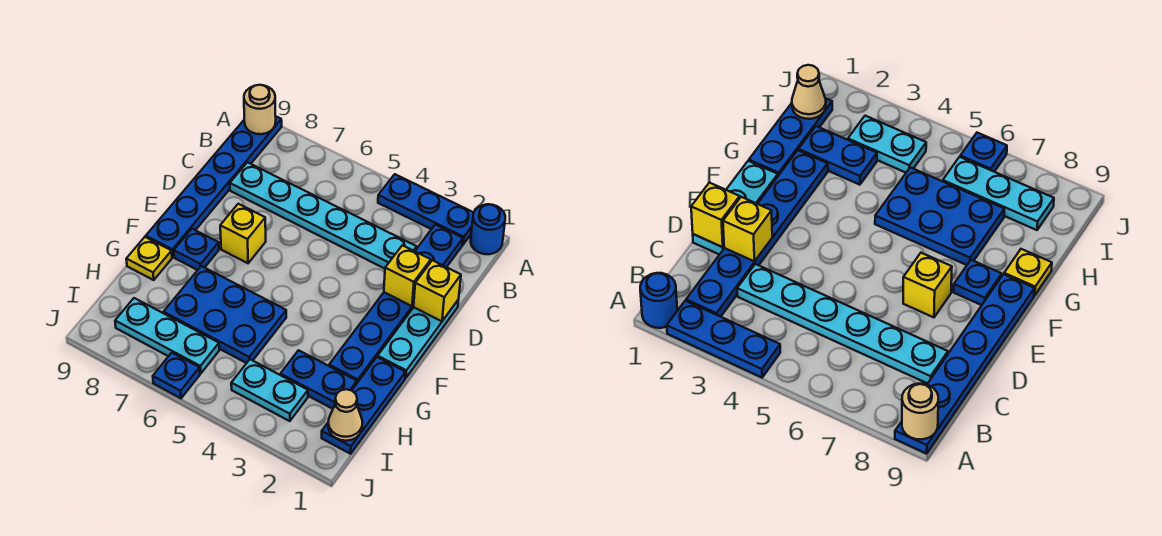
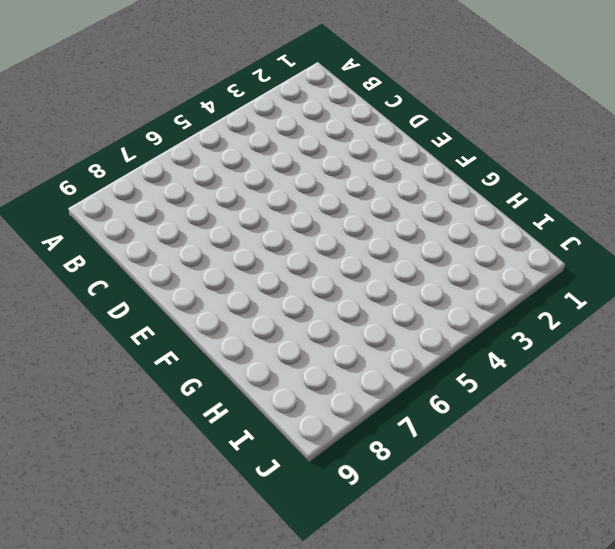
none -> blue 1x1 round brick [471,204,505,254]
none -> blue 1x3 plate [378,174,474,245]
none -> blue 1x6 plate [146,117,282,257]

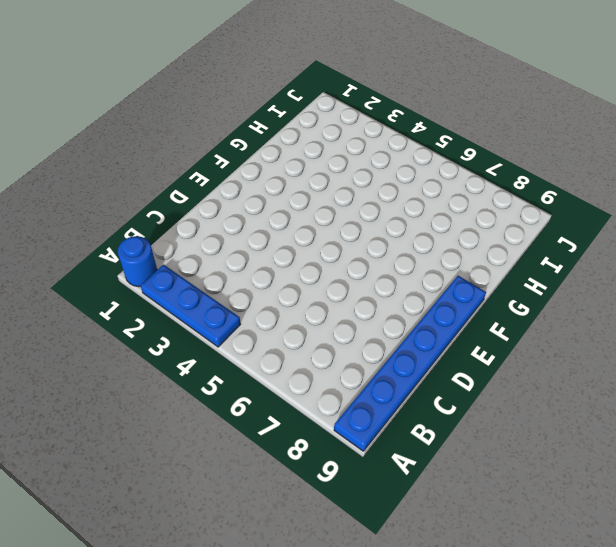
none -> blue 1x6 plate [329,224,463,383]
none -> cyan 1x6 plate [230,162,417,269]
none -> cyan 1x3 plate [378,299,459,378]

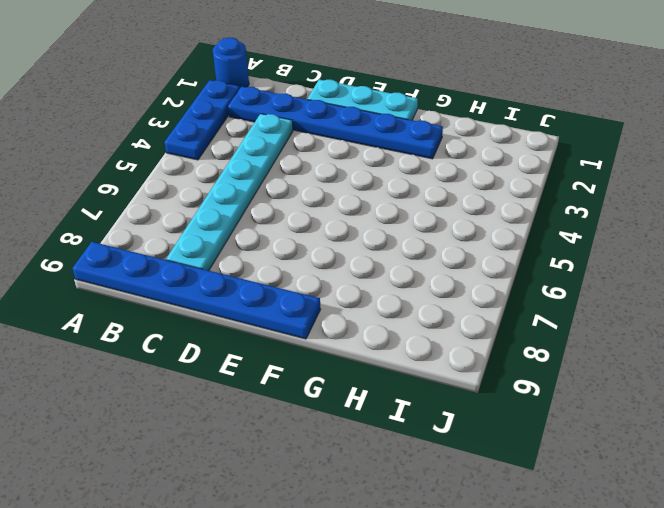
none -> yellow 1x1 brick [220,204,266,263]
none -> blue 1x1 plate [174,229,219,270]
none -> blue 1x3 plate [322,357,406,454]

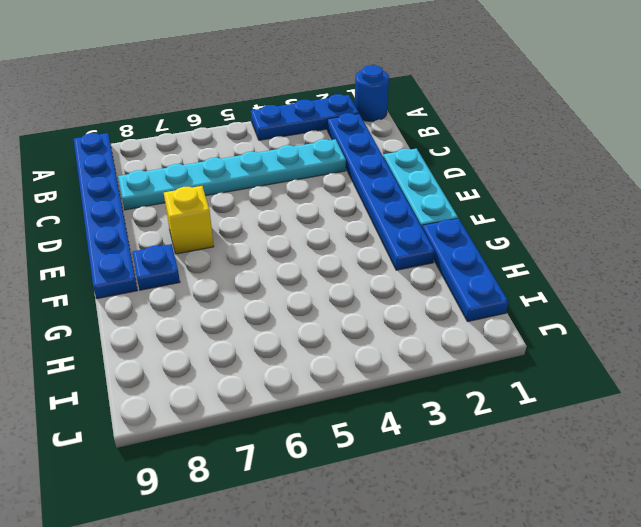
none -> blue 2x3 plate [164,266,286,363]
none -> yellow 1x1 plate [126,237,172,280]
none -> blue 1x2 plate [280,350,357,409]

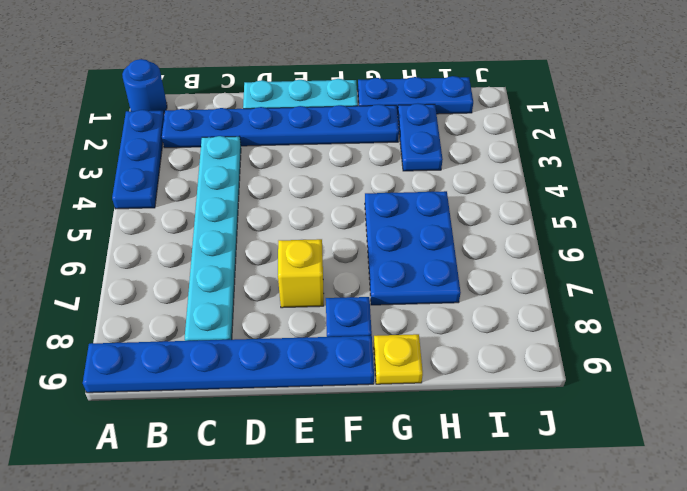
none -> cyan 1x2 plate [231,359,308,421]
none -> cyan 1x3 plate [115,298,219,374]
none -> blue 1x1 plate [153,353,200,398]

